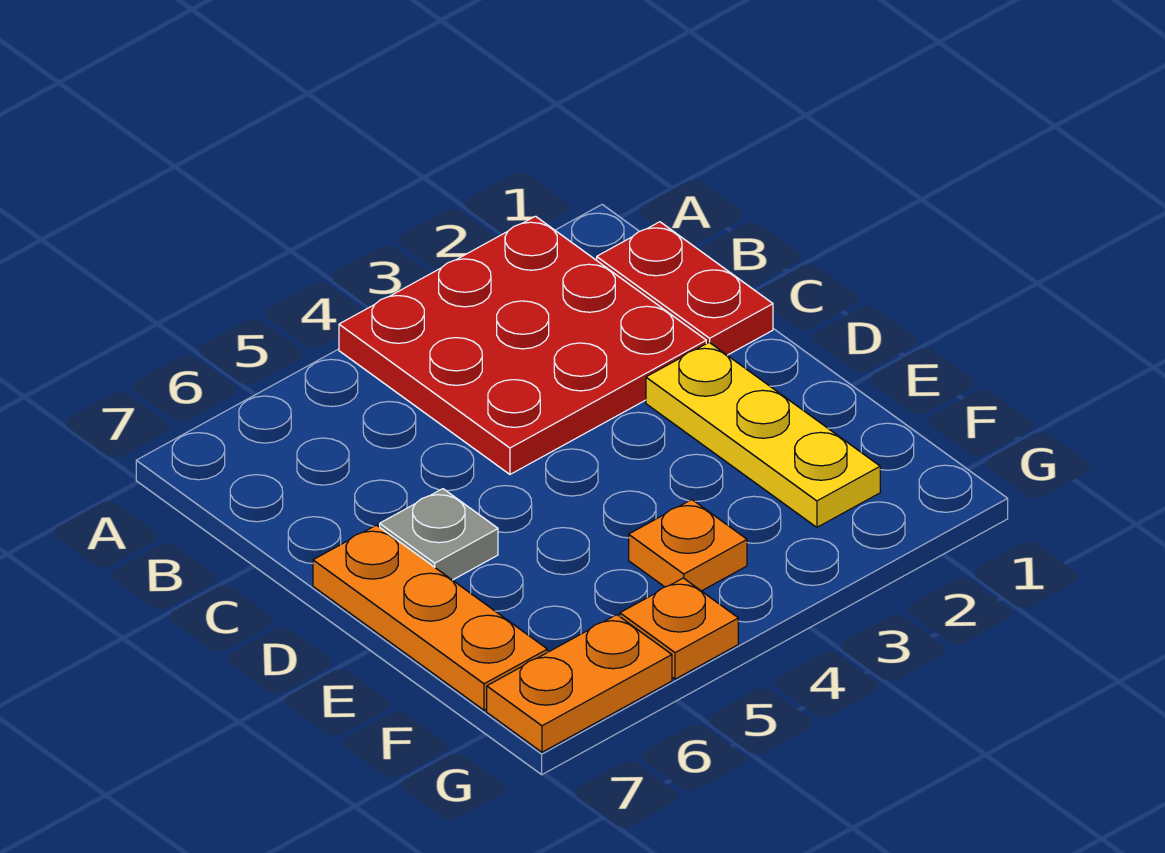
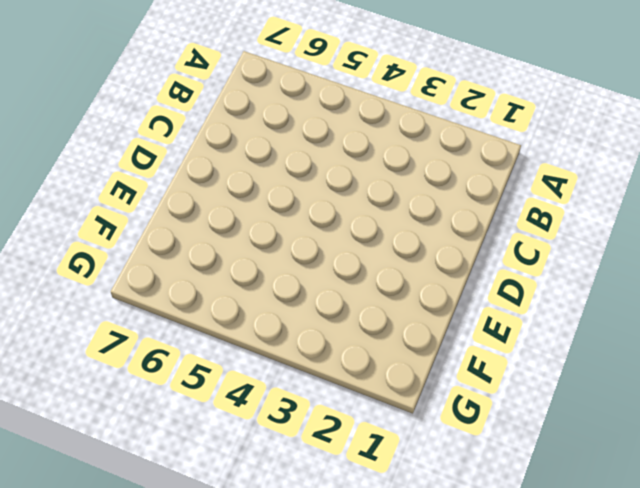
none -> red 3x3 plate [339,216,706,474]
none -> red 1x2 plate [597,222,773,355]

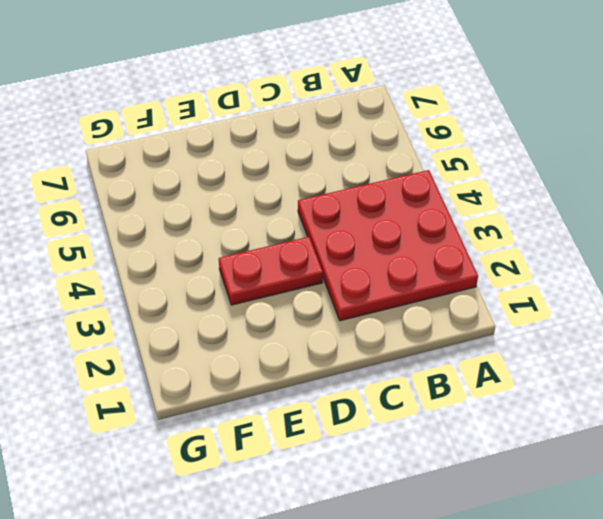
red 1x2 plate [219,237,323,305] -> red 1x2 plate moved to [597,222,773,355]
none -> yellow 1x3 plate [646,342,880,527]
none -> grey 1x1 plate [380,489,498,580]

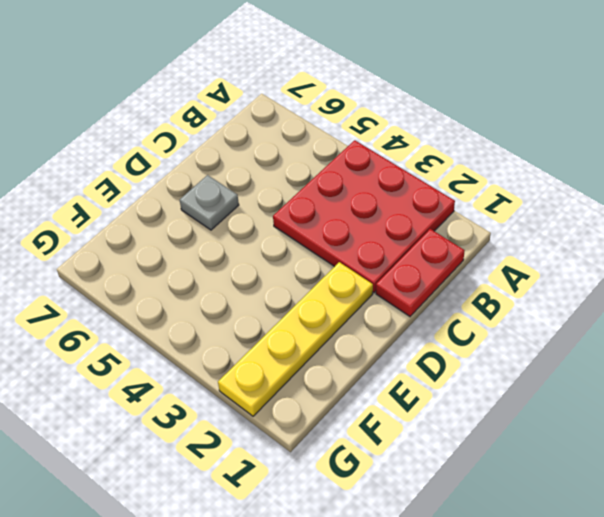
yellow 1x4 plate [218,262,373,416] -> yellow 1x3 plate [646,342,880,527]
none -> orange 1x3 plate [313,525,547,710]
none -> orange 1x1 plate [629,500,747,591]

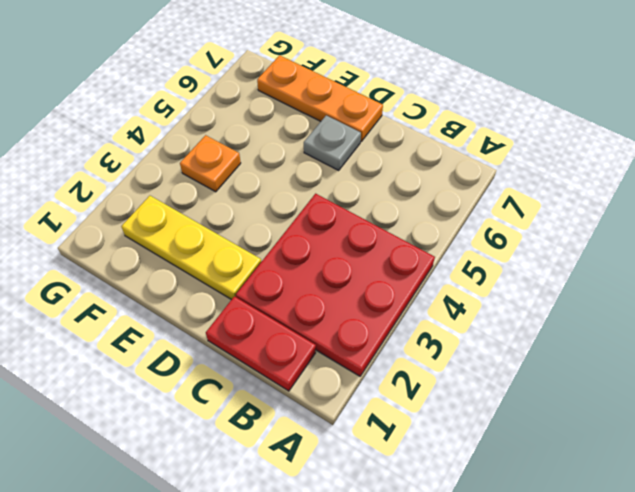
none -> orange 1x1 plate [620,578,738,679]
none -> orange 1x2 plate [487,615,672,752]

